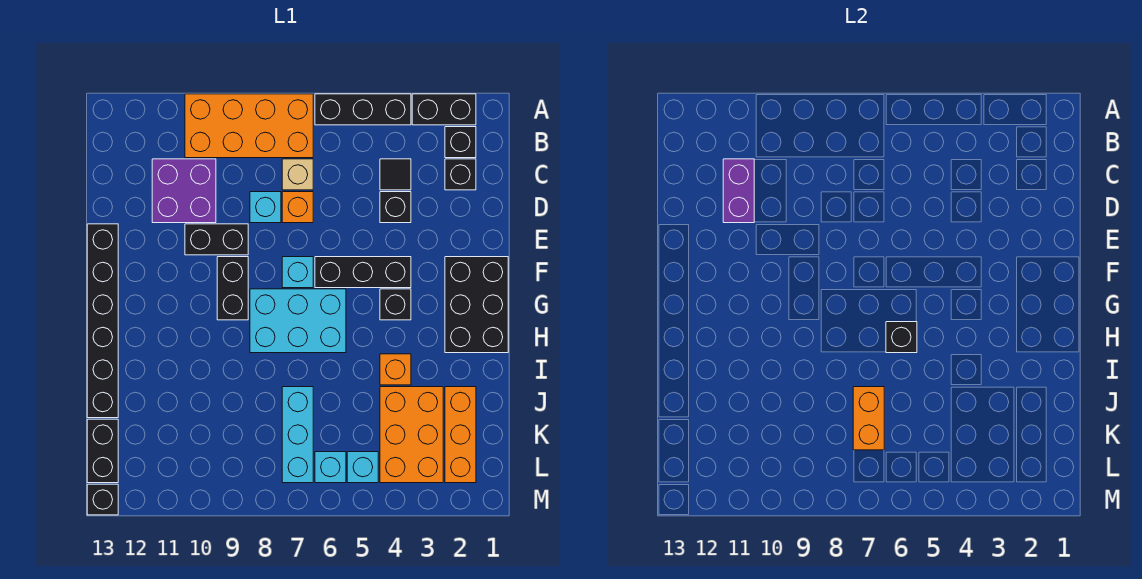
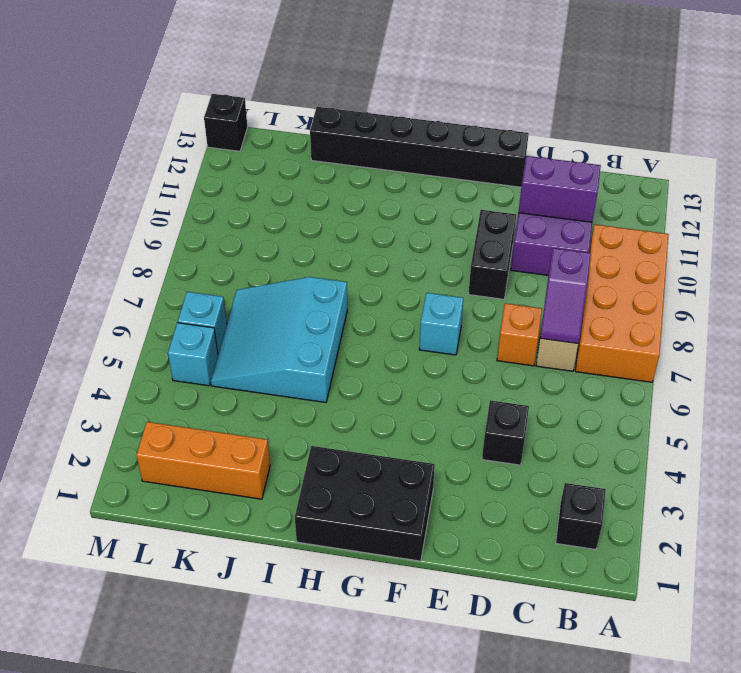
purple 1x2 slope [540,248,591,344] -> none
cyan 3x3 slope [211,277,347,402] -> cyan 1x3 brick [282,387,313,483]
none -> black 1x2 brick [412,94,476,125]
none -> black 1x3 brick [315,94,411,125]
none -> black 1x1 brick [445,159,476,190]
none -> black 1x1 tile [380,159,411,190]

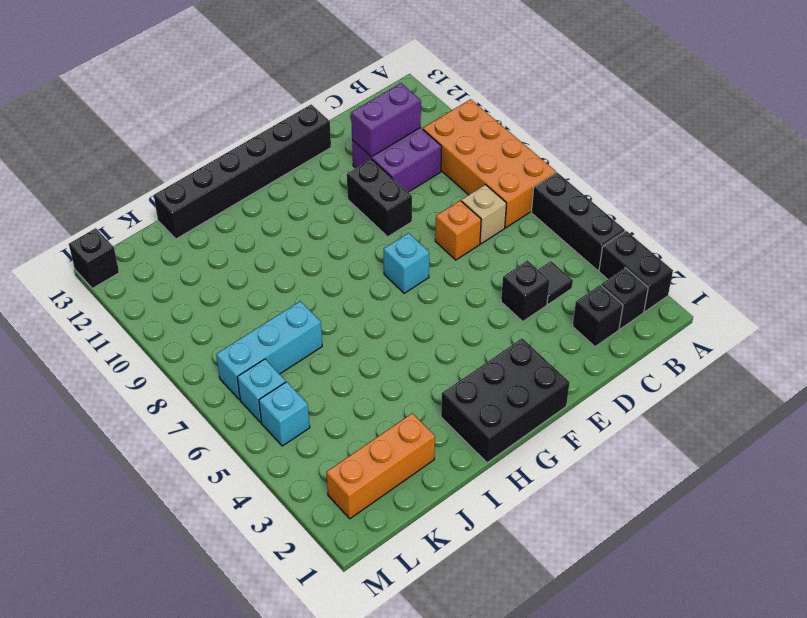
none -> cyan 1x1 brick [250,192,281,223]
none -> black 1x3 brick [315,257,411,288]
none -> black 1x2 brick [217,257,248,320]
none -> black 1x1 brick [380,289,411,320]

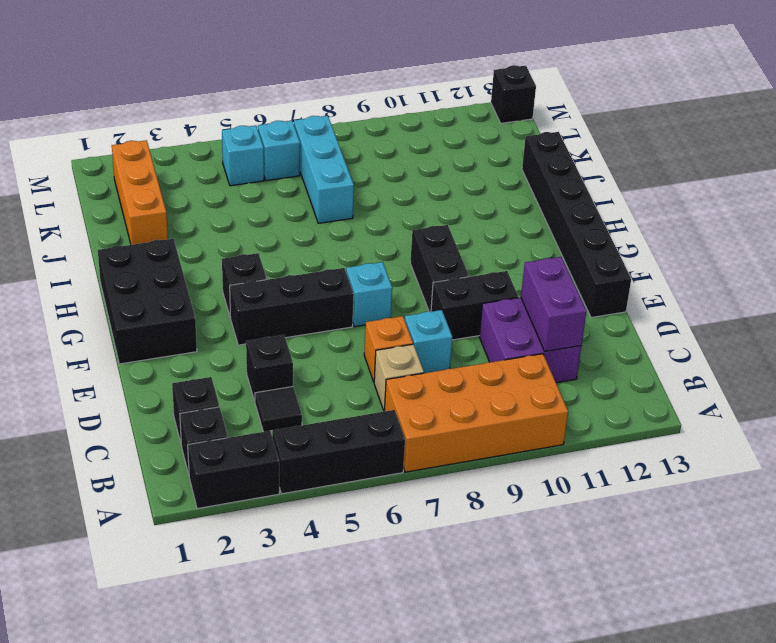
none -> cyan 2x3 brick [250,289,346,353]
none -> orange 1x1 brick [380,354,411,385]
none -> orange 2x3 brick [380,387,443,483]
none -> black 1x2 brick [87,419,118,483]

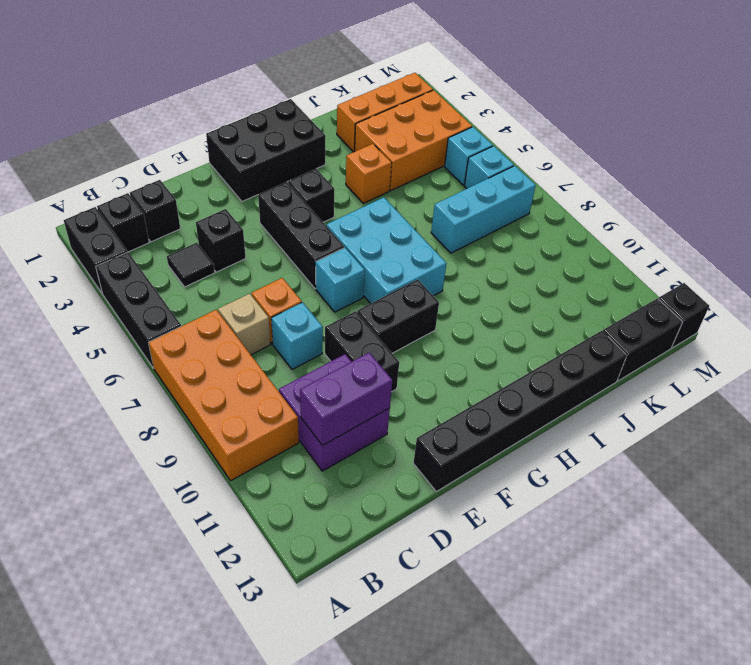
none -> black 1x1 brick [886,322,917,353]
none -> orange 1x2 brick [853,387,884,450]

